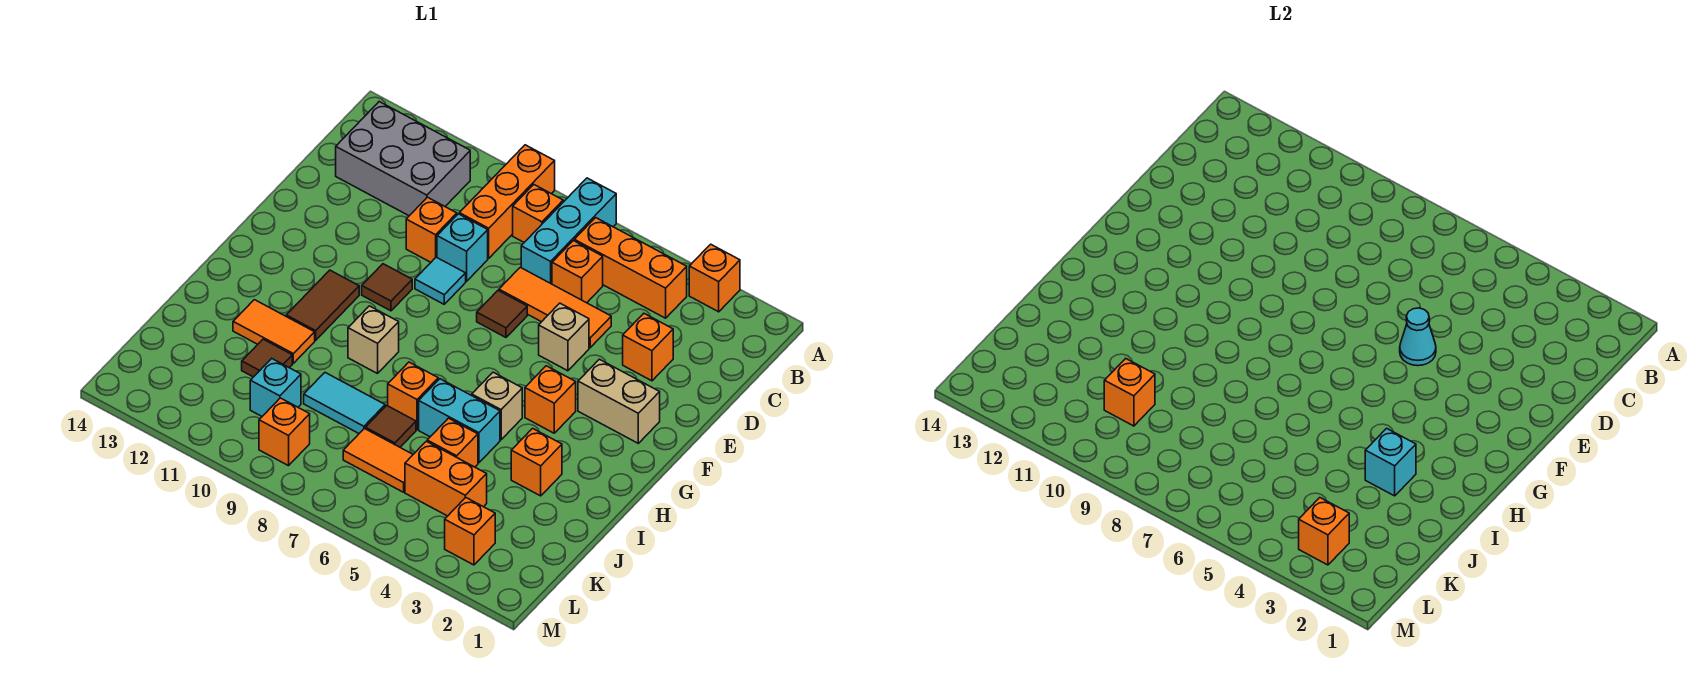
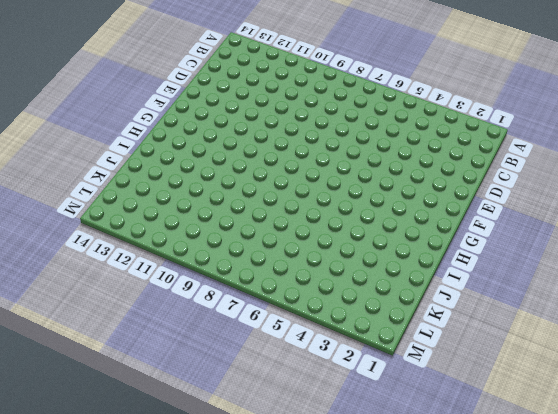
none -> orange 1x1 brick [689,244,740,312]
none -> cyan 1x3 brick [521,178,616,284]
none -> orange 1x3 brick [459,145,555,258]
none -> orange 1x3 brick [574,218,687,318]

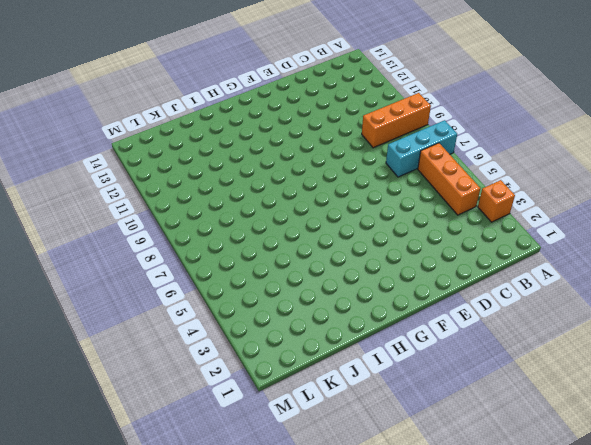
none -> orange 1x1 brick [513,185,563,242]
none -> grey 2x3 brick [336,102,470,216]
none -> orange 1x1 brick [552,241,603,303]
none -> orange 1x1 brick [623,314,673,381]

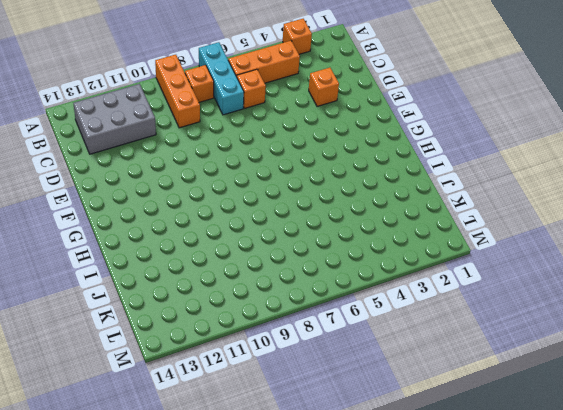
none -> orange 1x3 tile [499,267,611,348]
none -> cyan 1x1 brick [437,214,488,281]
none -> orange 1x1 brick [406,197,457,262]
none -> tan 1x1 brick [539,303,589,371]

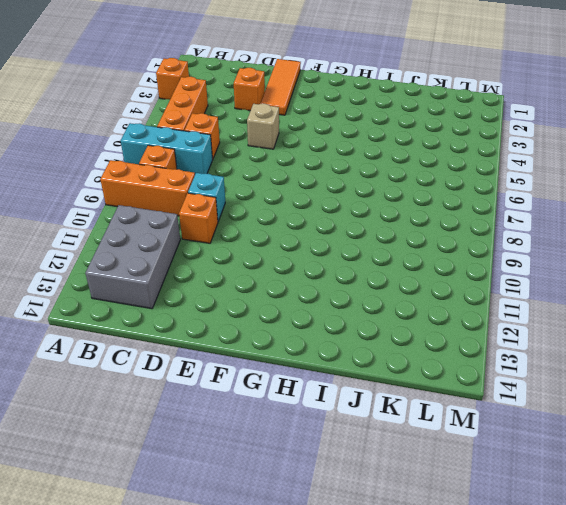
orange 1x3 tile [261,59,301,115] -> orange 1x3 tile moved to [499,267,611,348]
none -> brown 1x1 tile [477,291,527,337]
none -> cyan 1x1 tile [415,257,466,304]
none -> tan 1x2 brick [578,359,660,443]
none -> brown 1x1 tile [362,264,412,311]

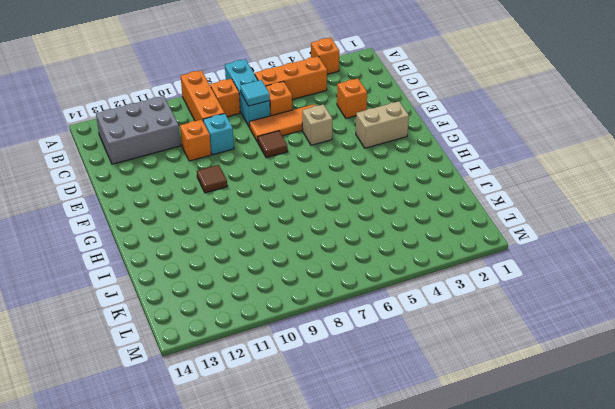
cyan 1x1 tile [240,80,270,106] -> cyan 1x1 tile moved to [415,257,466,304]
none -> orange 1x1 brick [525,366,576,433]
none -> brown 1x2 tile [286,270,359,340]
none -> tan 1x1 brick [472,372,522,440]
none -> tan 1x1 brick [348,306,399,374]

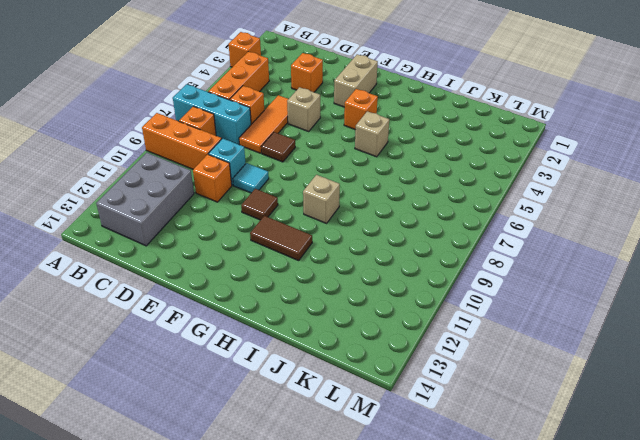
none -> orange 1x1 brick [511,428,562,496]
none -> cyan 1x2 brick [419,379,500,463]
none -> orange 1x1 brick [388,362,438,430]
none -> orange 1x2 tile [233,300,315,363]

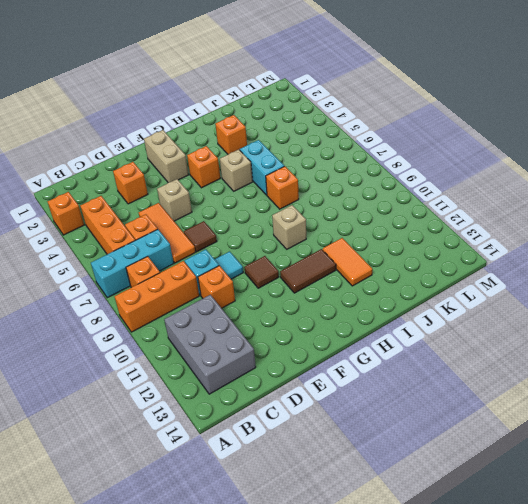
none -> orange 1x1 brick [427,418,478,467]
none -> brown 1x1 tile [365,406,416,447]
none -> cyan 1x2 tile [304,373,385,433]
none -> brown 1x1 tile [242,339,292,377]

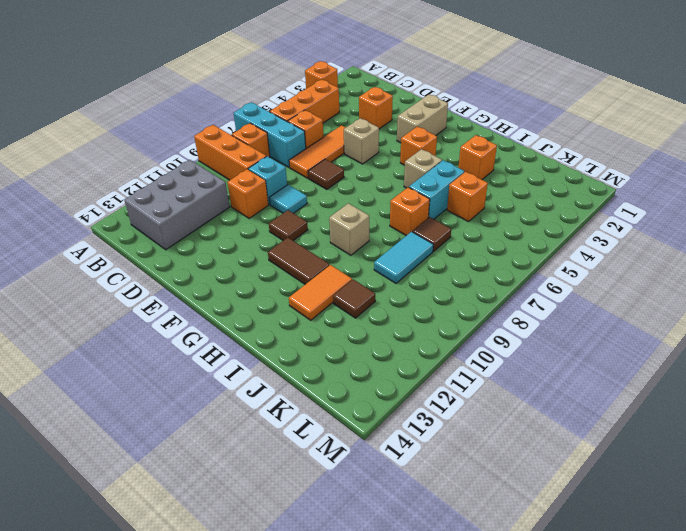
none -> orange 1x2 brick [405,441,487,516]
none -> orange 1x2 tile [343,429,413,492]
none -> cyan 1x1 brick [250,359,301,416]
none -> orange 1x1 brick [445,498,495,565]

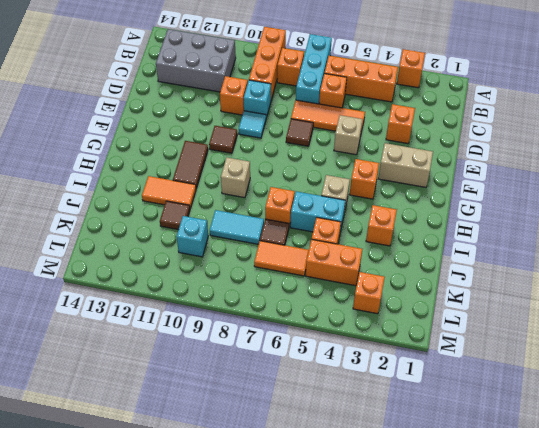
none -> orange 1x1 brick [259,398,310,466]
none -> cyan 1x1 cone [1400,308,1436,366]
none -> cyan 1x1 brick [1365,428,1416,496]
none -> orange 1x1 brick [1104,359,1155,426]

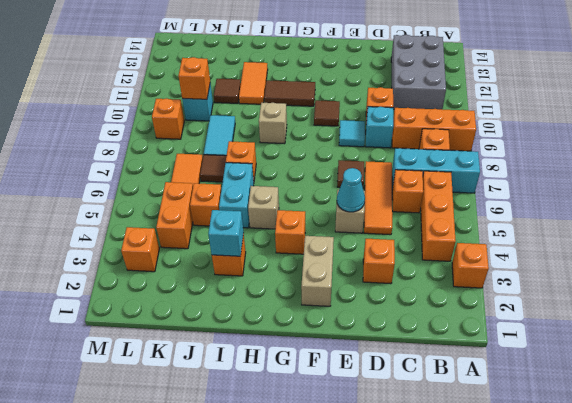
none -> orange 1x1 brick [1299,498,1349,565]

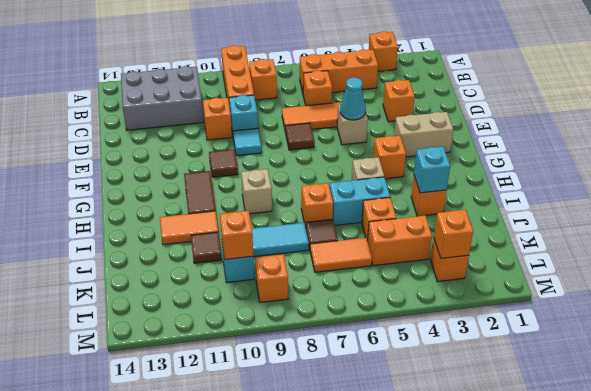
none -> cyan 1x3 brick [521,178,616,284]

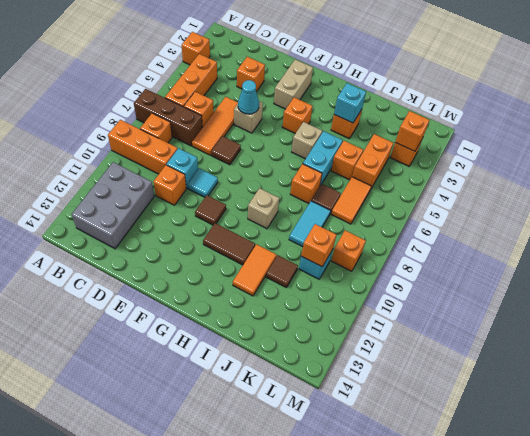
brown 1x3 brick [134,89,202,146] -> cyan 1x3 brick [521,178,616,284]

